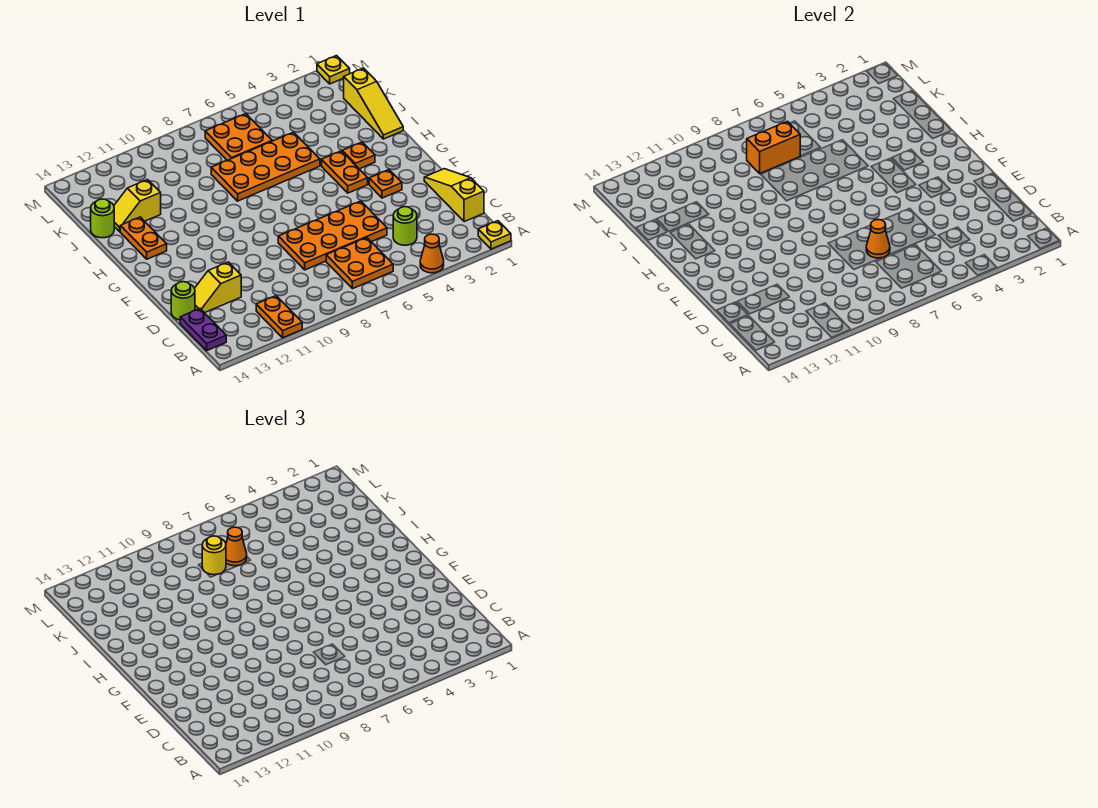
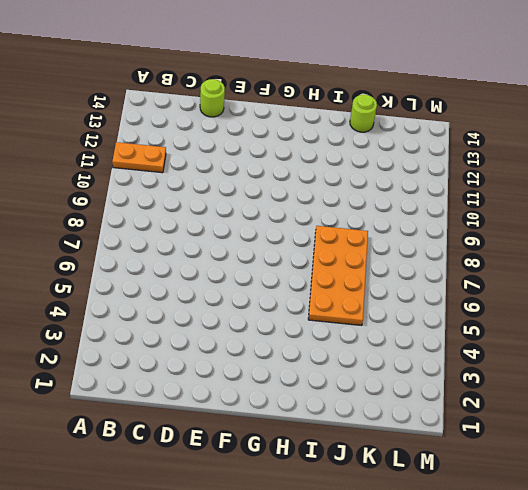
none -> yellow 1x1 plate [478,221,511,249]
none -> orange 1x1 cone [420,234,444,273]
none -> orange 2x2 plate [326,238,393,289]

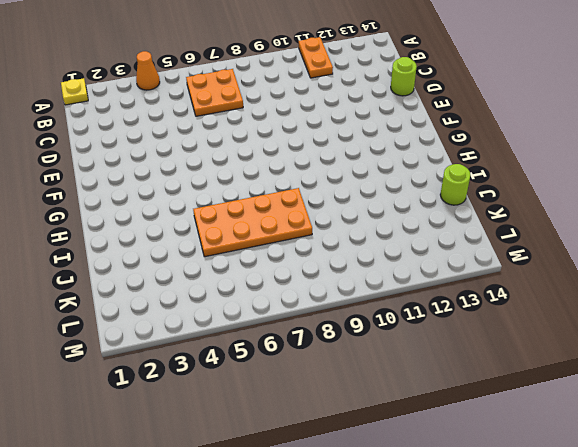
none -> purple 1x2 plate [180,309,226,351]
none -> yellow 1x3 slope [424,169,484,222]
none -> lime 1x1 round brick [393,207,417,245]

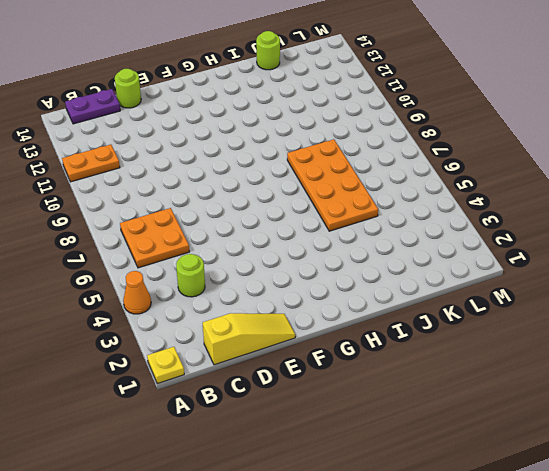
none -> orange 2x4 plate [278,201,387,270]
none -> yellow 1x2 slope [195,262,241,313]
none -> orange 1x1 plate [369,170,402,198]

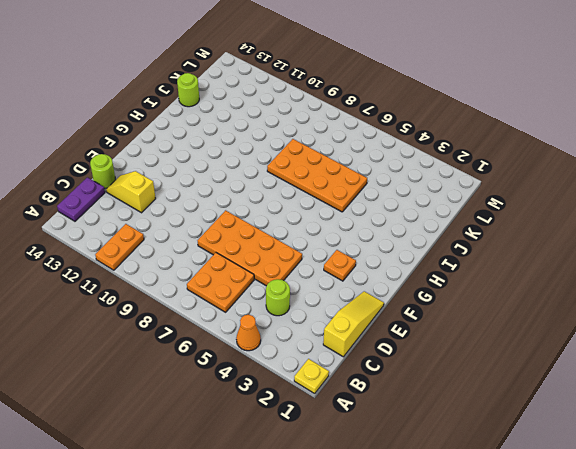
none -> orange 1x2 plate [322,151,368,193]
none -> orange 1x1 plate [342,142,375,169]
none -> orange 1x2 plate [120,217,167,259]

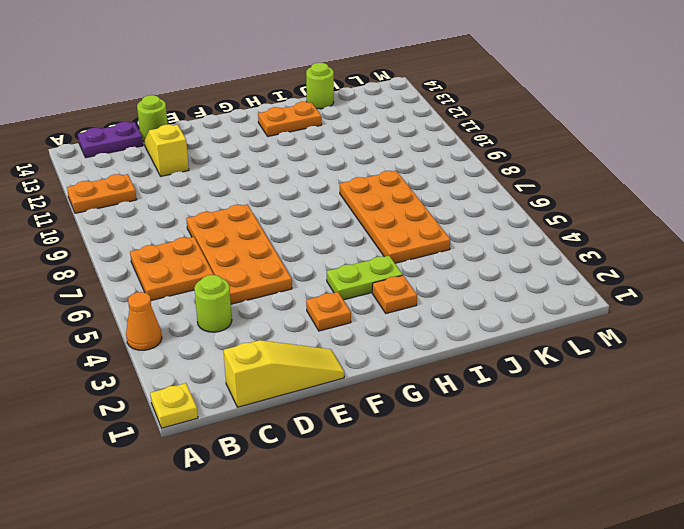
lime 1x2 plate [327,256,403,300] -> orange 1x2 plate [322,151,368,193]
none -> yellow 1x3 slope [344,68,403,139]
none -> yellow 1x2 slope [114,180,161,232]
none -> orange 2x2 plate [205,114,272,160]

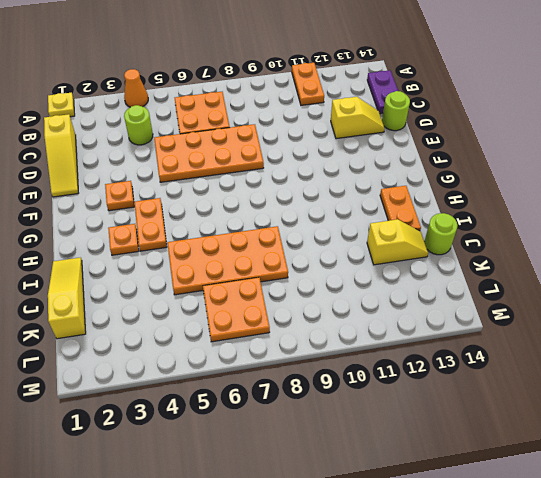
none -> yellow 1x1 plate [317,56,350,84]
none -> orange 1x1 cone [866,220,890,258]
none -> orange 1x2 brick [747,121,800,173]

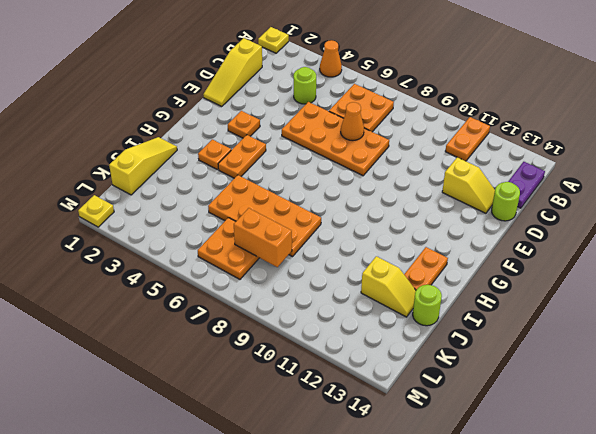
none -> orange 1x1 cone [226,527,247,566]
none -> yellow 1x1 round brick [202,536,226,575]

